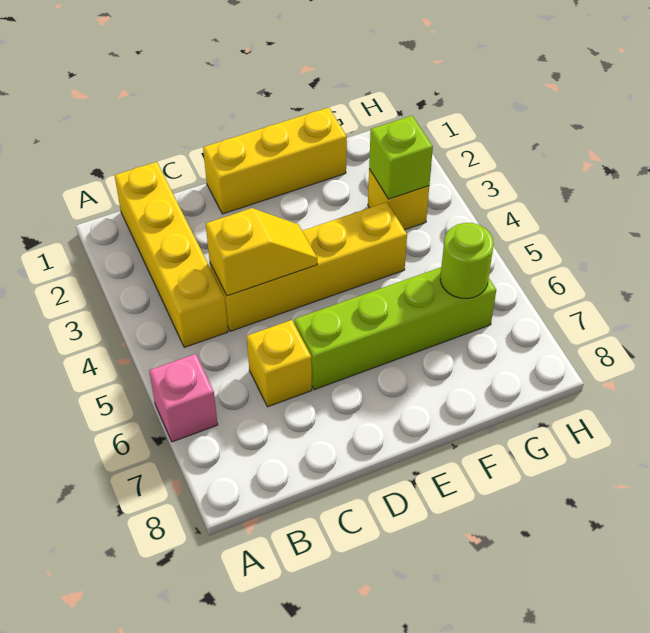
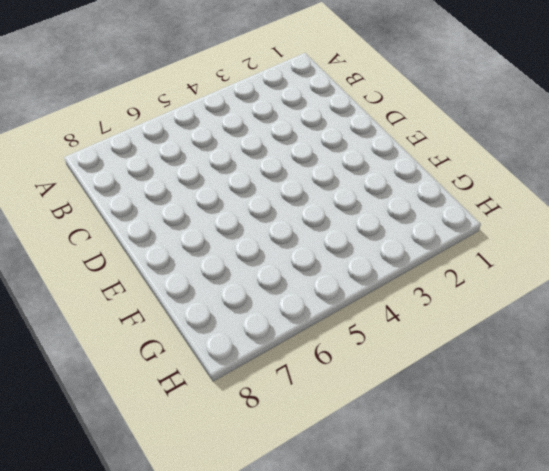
none -> pink 1x1 brick [149,354,218,442]
none -> yellow 1x4 brick [114,162,228,347]

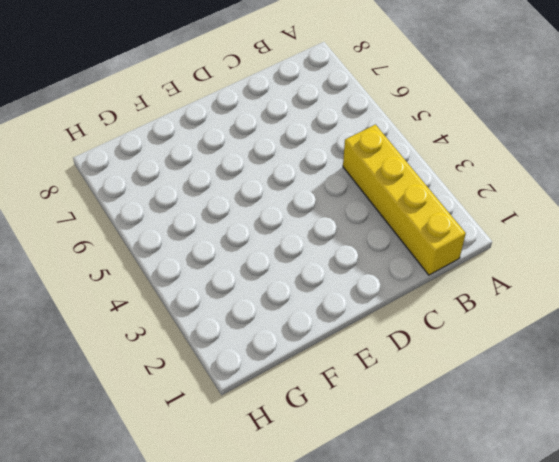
none -> pink 1x1 brick [149,354,218,442]
none -> yellow 1x4 brick [210,202,407,331]

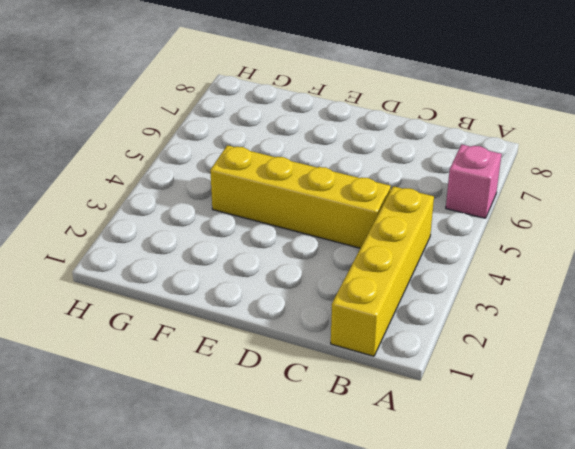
none -> yellow 1x1 brick [247,320,312,407]
none -> yellow 1x3 brick [203,107,347,214]

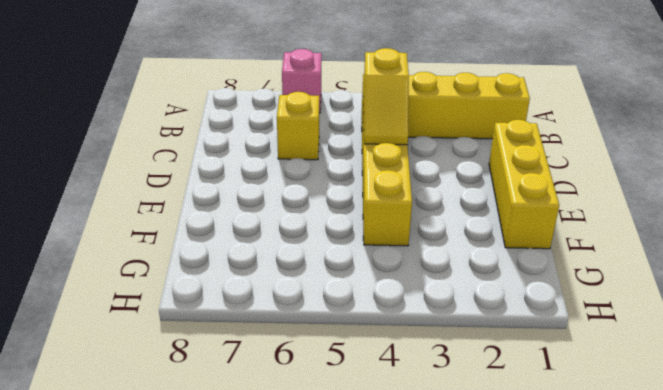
none -> lime 1x4 brick [294,267,496,390]
none -> yellow 1x1 brick [368,169,429,230]

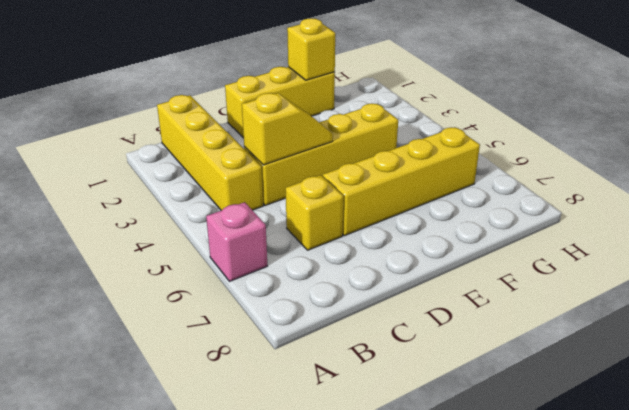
yellow 1x4 brick [323,127,480,236] -> lime 1x4 brick [294,267,496,390]
yellow 1x1 brick [287,18,335,80] -> yellow 1x1 brick moved to [368,169,429,230]
none -> lime 1x1 brick [369,116,433,199]
none -> lime 1x1 round brick [440,223,494,299]

